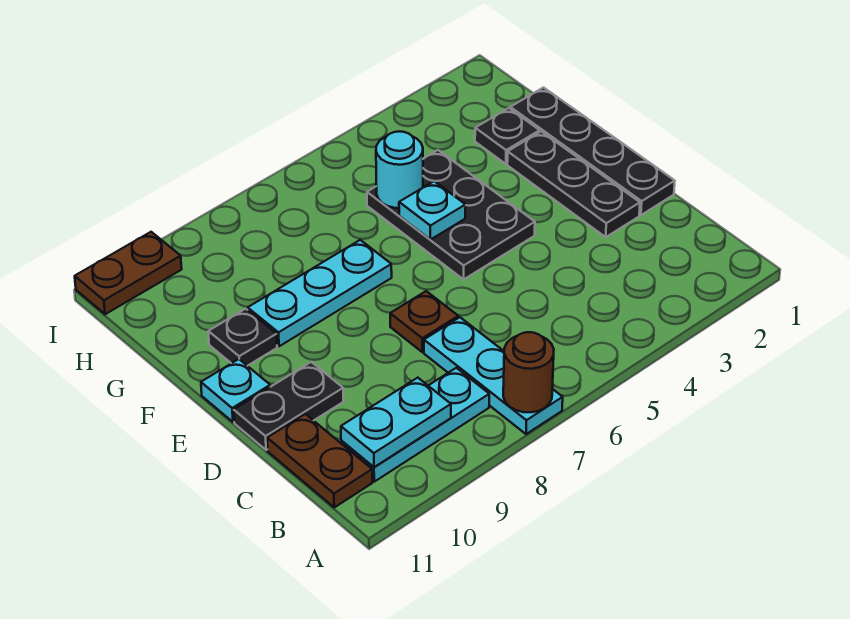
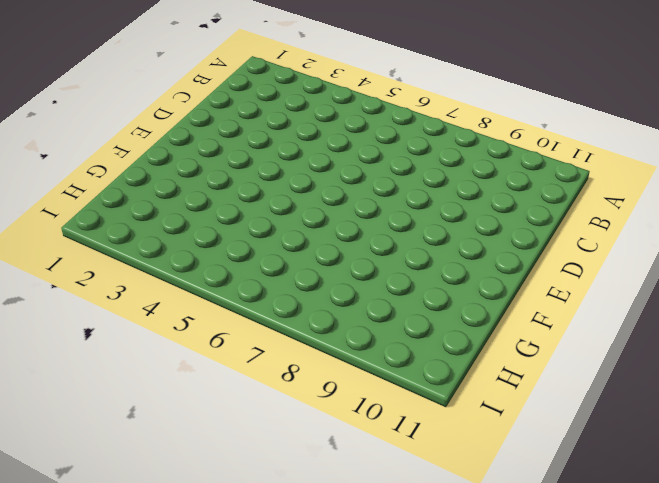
none -> cyan 1x3 plate [424,317,563,434]
none -> cyan 1x3 plate [341,368,489,482]
none -> brown 1x2 plate [267,414,372,507]

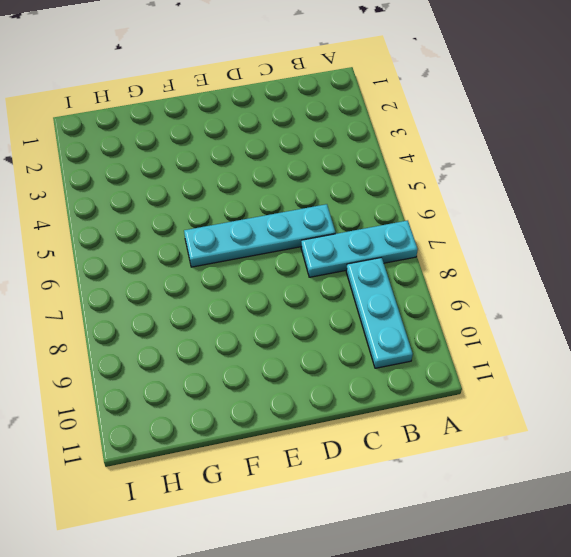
cyan 1x4 plate [184,204,336,267] -> none
none -> brown 1x2 plate [267,414,372,507]
none -> black 1x4 plate [510,88,675,215]
none -> black 1x3 plate [507,131,640,237]

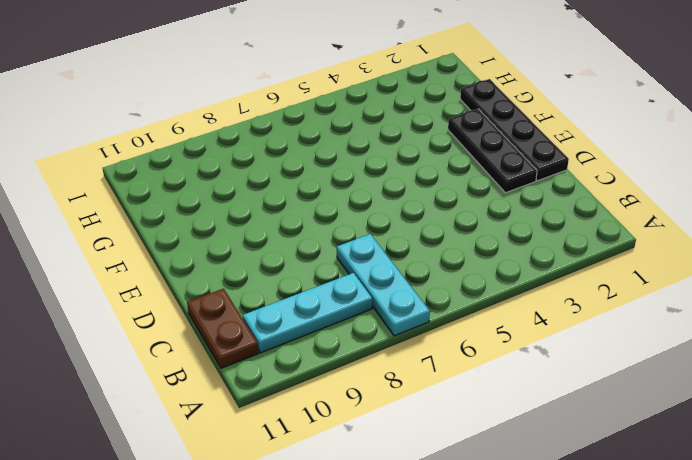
none -> brown 1x1 plate [390,291,458,352]
none -> black 1x2 plate [234,362,343,450]
none -> black 2x3 plate [367,150,535,279]

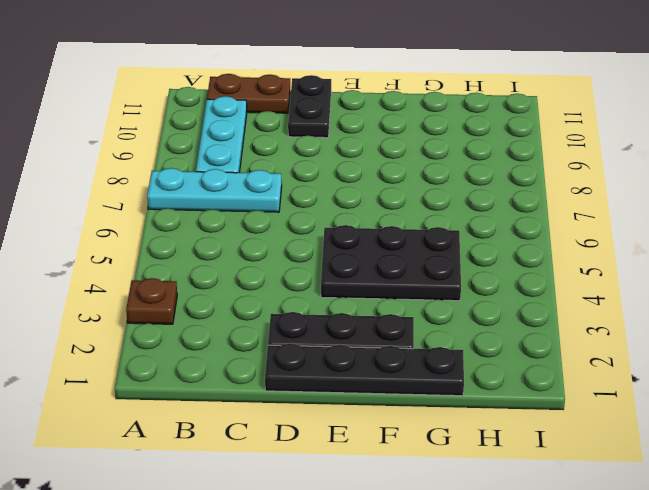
brown 1x1 plate [126,278,177,324] -> brown 1x1 plate moved to [390,291,458,352]
none -> cyan 1x1 plate [201,359,270,422]
none -> cyan 1x3 plate [248,240,392,346]
none -> black 1x1 plate [208,309,277,366]

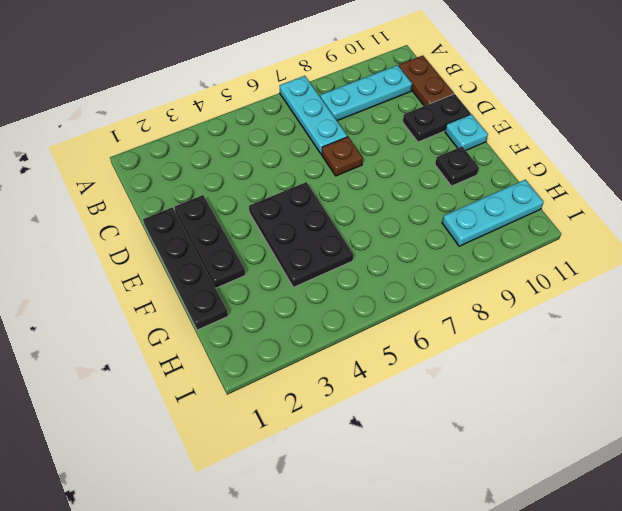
cyan 1x3 plate [442,180,544,246] -> cyan 1x3 plate moved to [248,240,392,346]
none -> black 1x1 plate [475,108,540,164]
none -> brown 1x2 plate [75,232,182,314]
none -> brown 1x1 round brick [503,332,554,412]

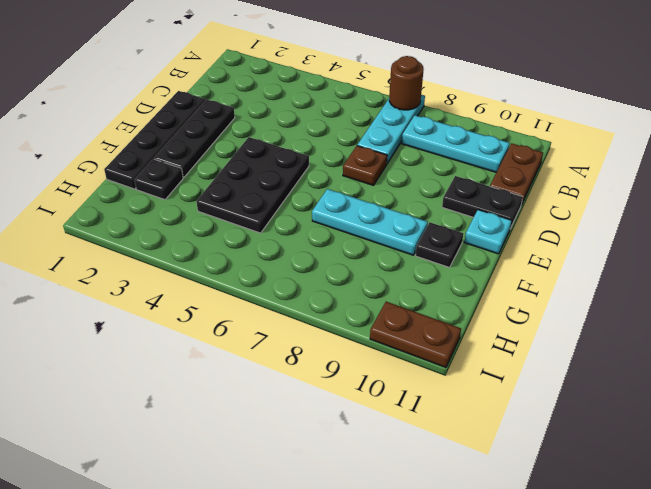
none -> cyan 1x2 plate [341,378,451,467]
none -> cyan 1x1 plate [399,181,466,240]
none -> cyan 1x1 round brick [376,131,423,208]

